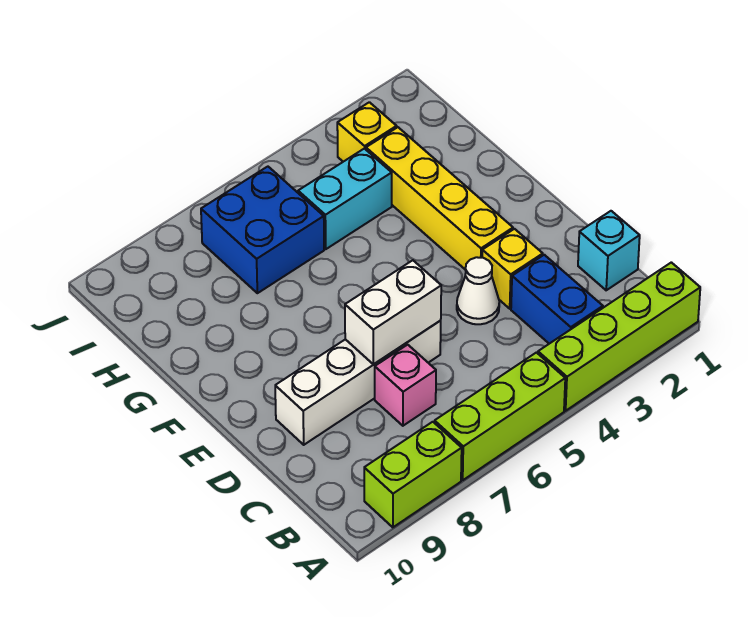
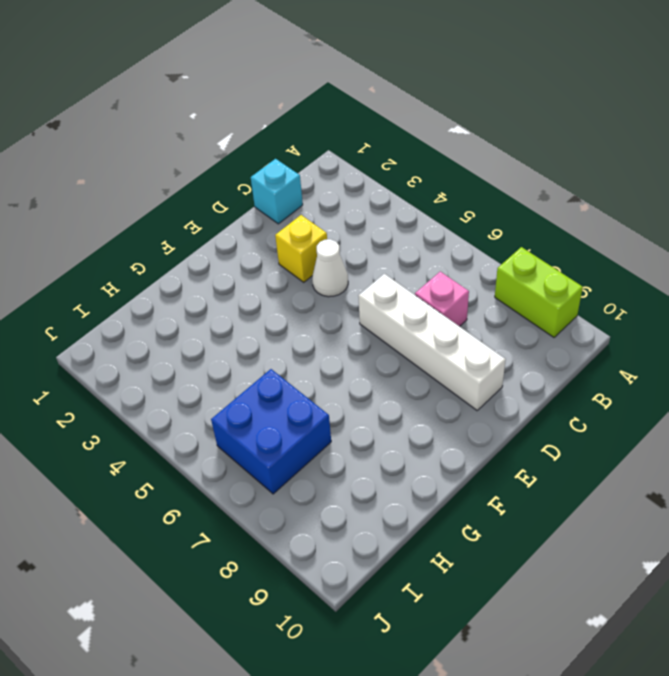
none -> lime 1x4 brick [538,262,700,411]
none -> lime 1x3 brick [434,353,565,480]
none -> blue 1x2 brick [511,255,603,344]

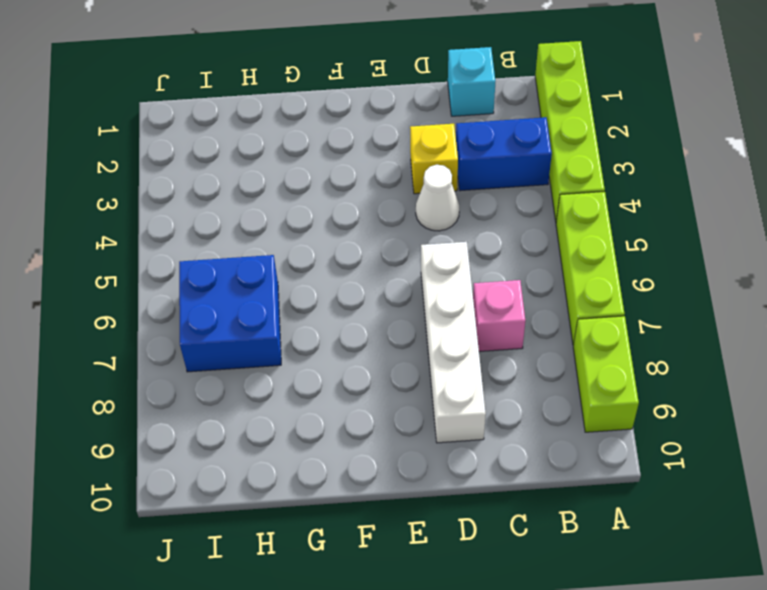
none -> yellow 1x4 brick [366,127,513,270]
none -> cyan 1x2 brick [298,149,392,249]
none -> yellow 1x1 brick [337,102,397,162]

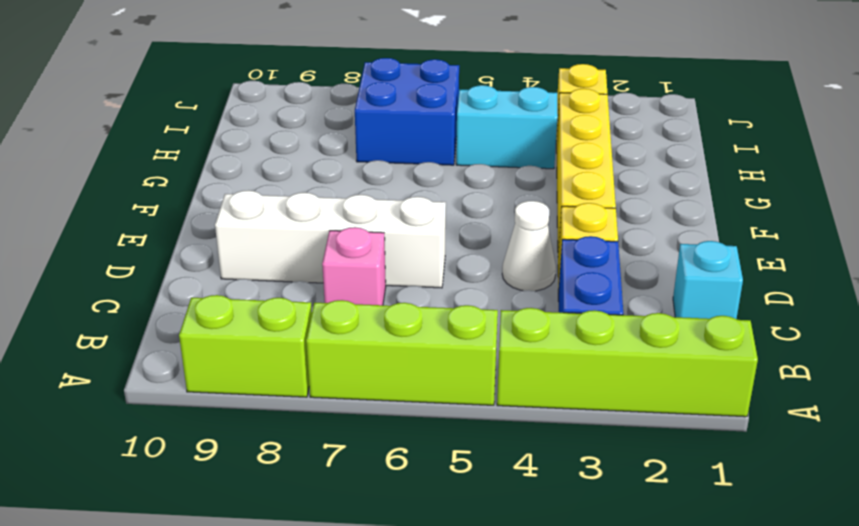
none -> white 1x2 brick [345,260,441,364]

